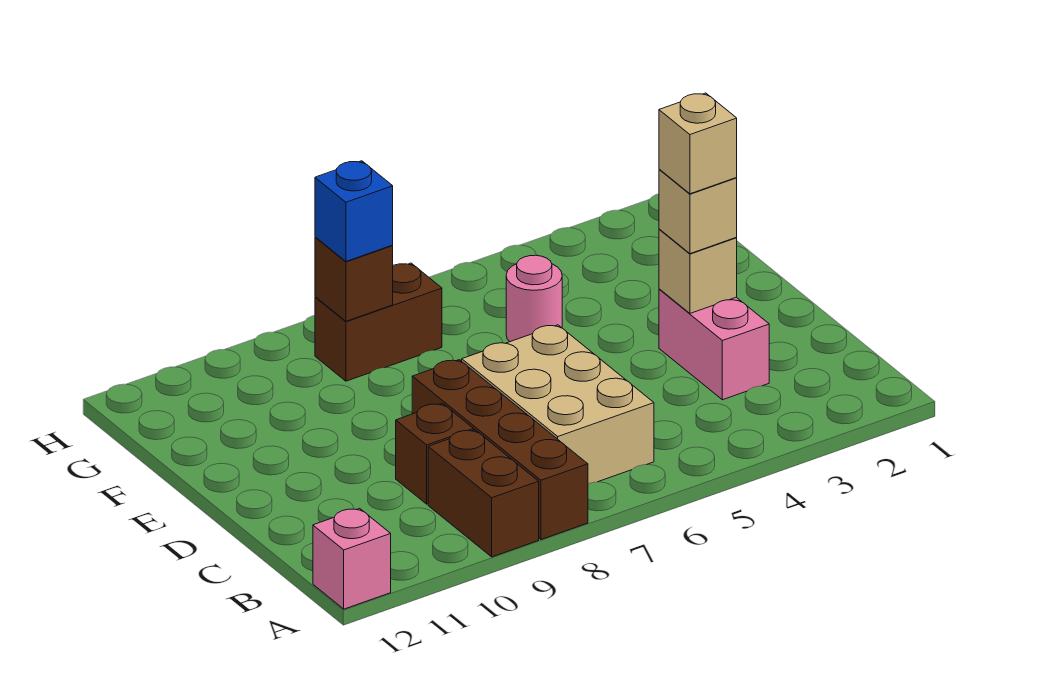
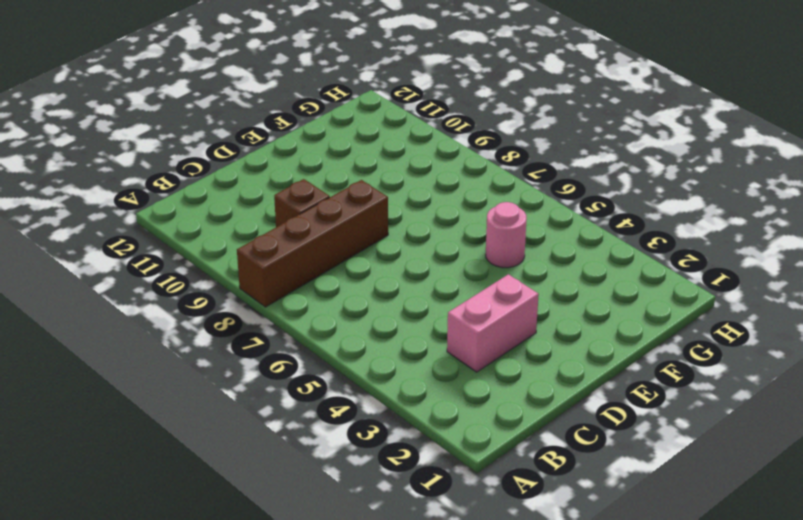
none -> brown 1x2 brick [428,430,539,557]
none -> pink 1x1 brick [313,508,391,609]
none -> tan 2x3 brick [462,325,654,484]

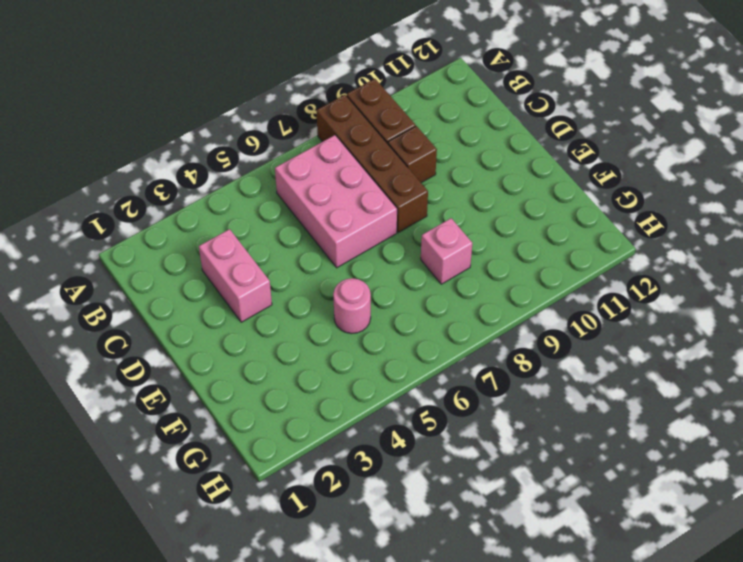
pink 2x3 brick [275,135,397,268] -> tan 2x3 brick [462,325,654,484]
pink 1x1 brick [421,218,472,284] -> pink 1x1 brick moved to [313,508,391,609]
none -> brown 1x2 brick [315,263,442,381]
none -> tan 1x1 brick [659,229,737,313]
none -> brown 1x1 brick [315,237,393,321]

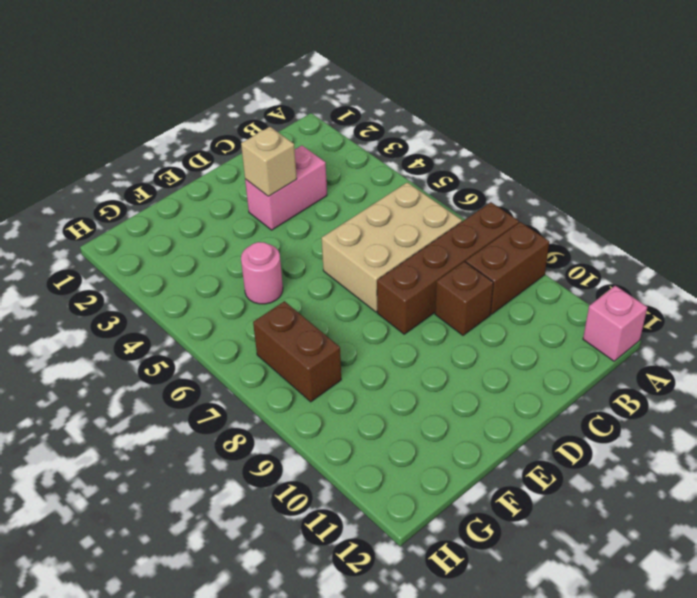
none -> brown 1x1 brick [315,237,393,321]
none -> tan 1x1 brick [659,169,737,254]
none -> blue 1x1 brick [315,161,393,261]

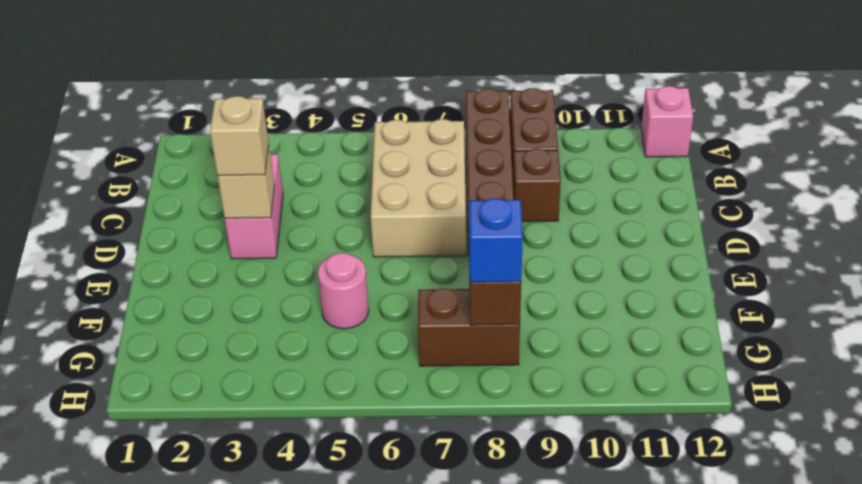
none -> tan 1x1 brick [659,93,737,194]

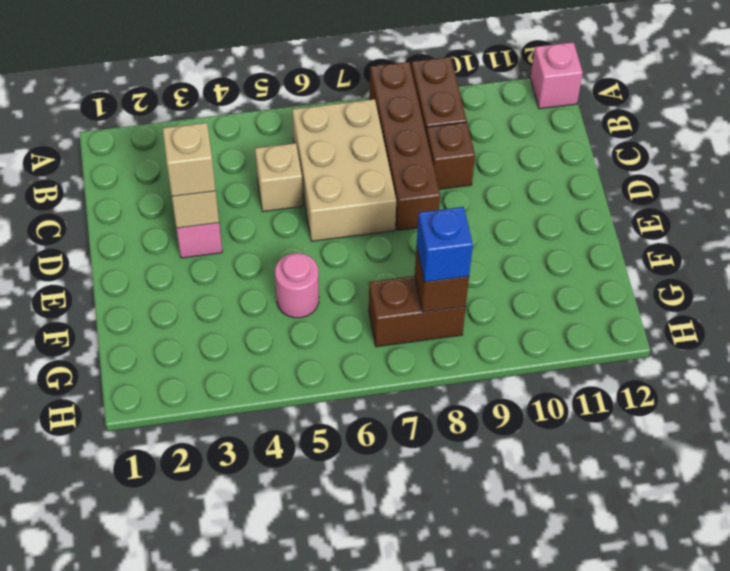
tan 1x1 brick [255,143,303,212] -> tan 1x1 brick moved to [659,93,737,194]

